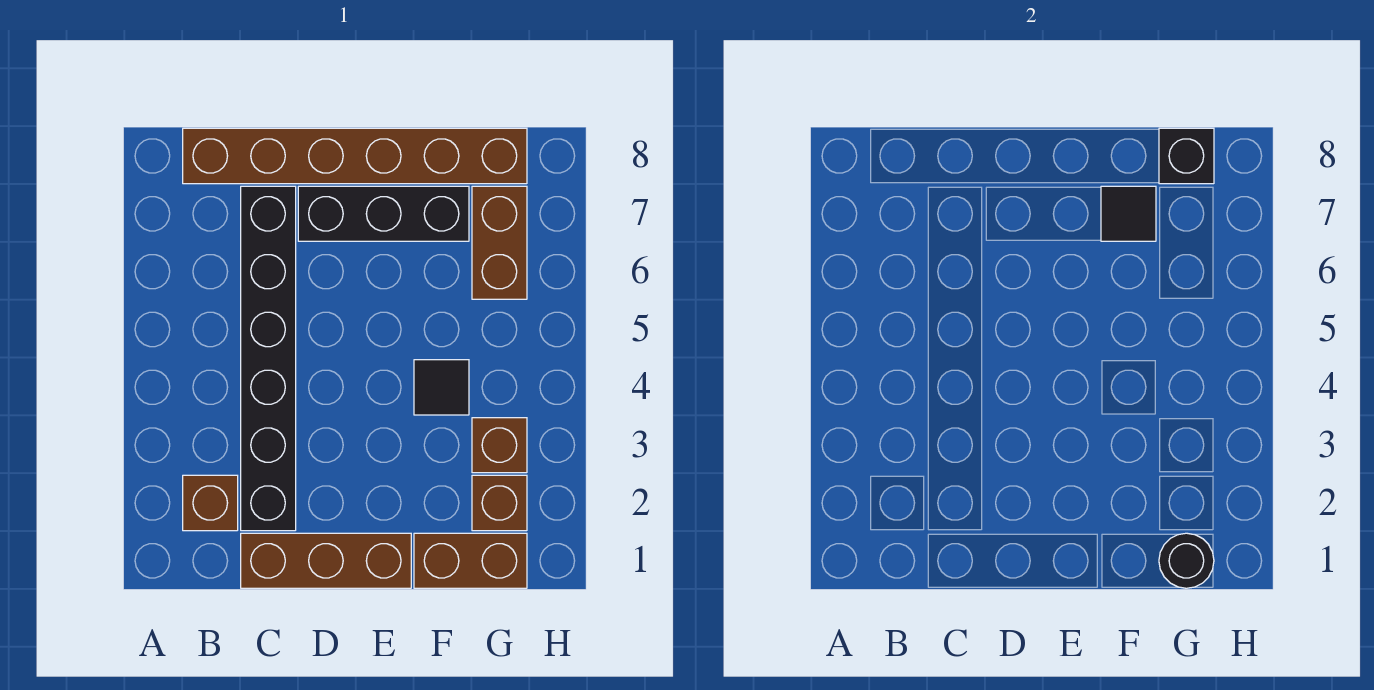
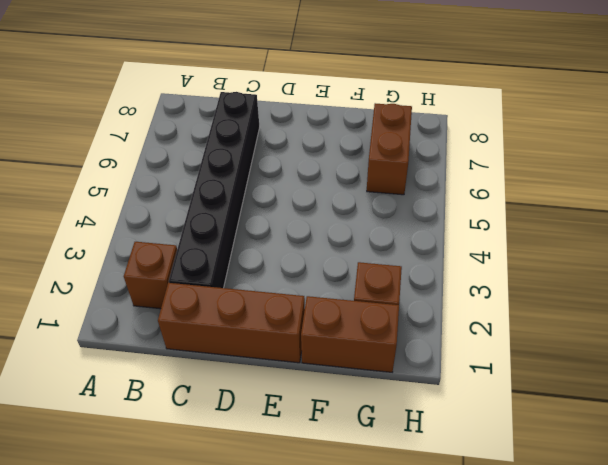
none -> brown 1x6 brick [183,128,527,184]
none -> black 1x3 brick [298,186,469,241]
none -> black 1x1 tile [414,360,469,415]

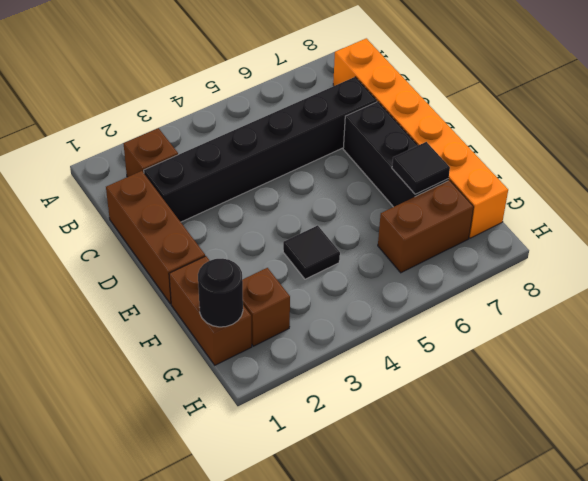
orange 1x6 brick [333,38,508,238] -> brown 1x6 brick [183,128,527,184]
none -> brown 1x1 brick [472,418,527,473]
none -> black 1x1 brick [1159,128,1214,184]

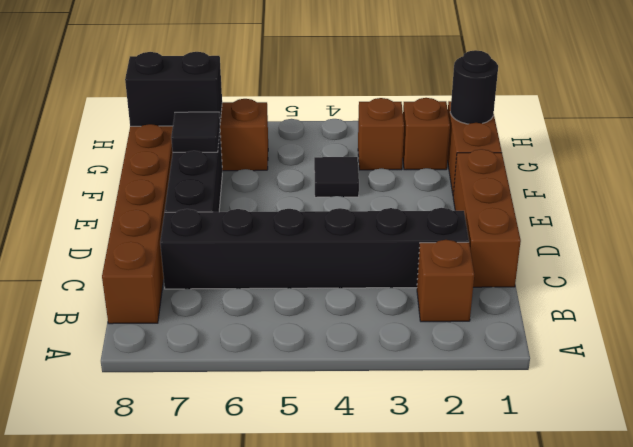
black 1x2 brick [125,52,222,126] -> black 1x1 brick [1159,128,1214,184]

